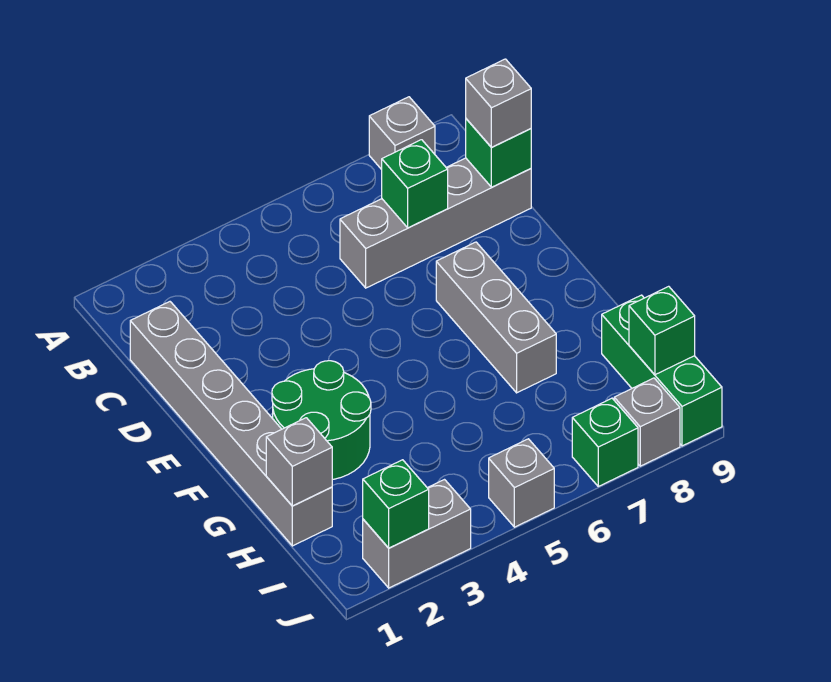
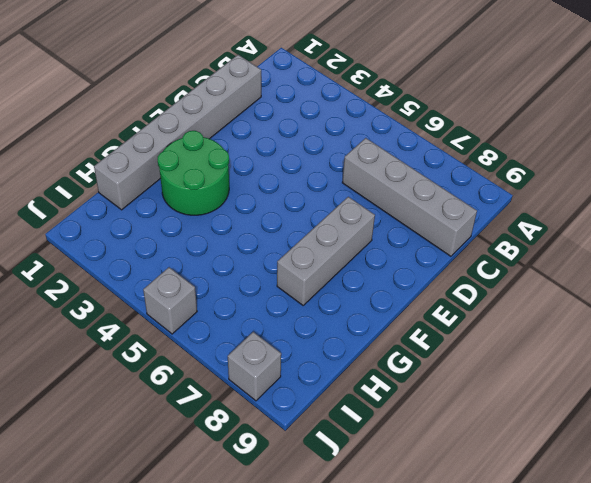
none -> grey 1x1 brick [369,97,435,170]
none -> green 1x3 brick [602,295,722,446]
none -> grey 1x2 brick [363,480,471,588]

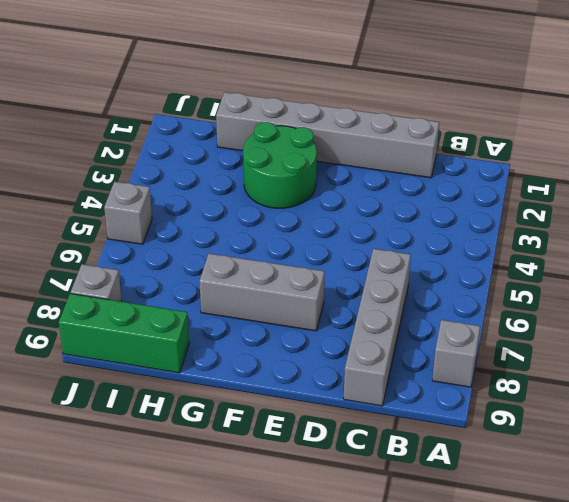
none -> grey 1x2 brick [363,480,471,588]
none -> green 1x1 brick [572,398,638,486]
none -> green 1x1 brick [382,140,448,228]

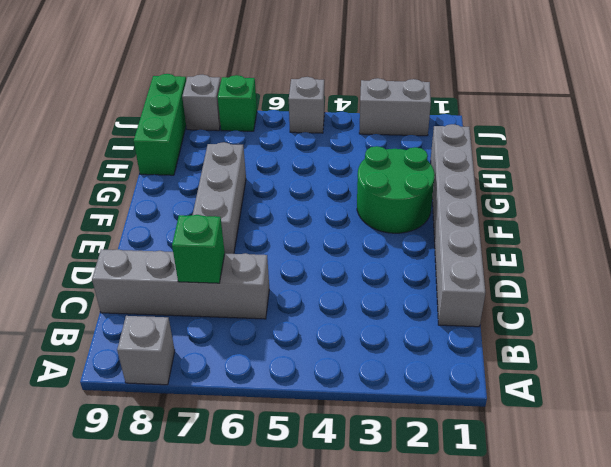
none -> green 1x1 brick [466,119,531,187]
none -> grey 1x1 brick [266,418,332,506]
none -> green 1x1 brick [629,286,695,375]

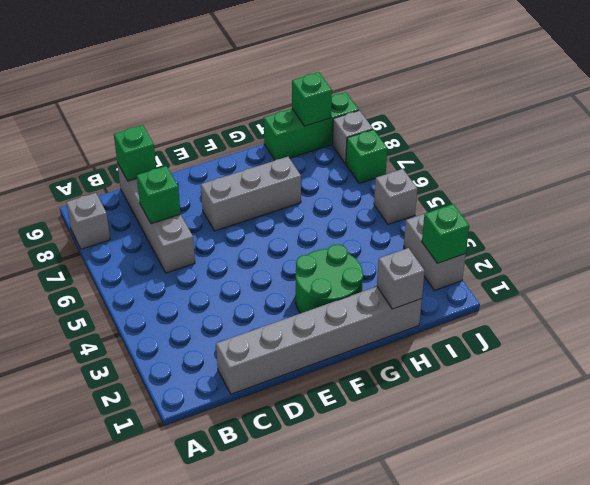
none -> grey 1x1 brick [466,59,531,147]

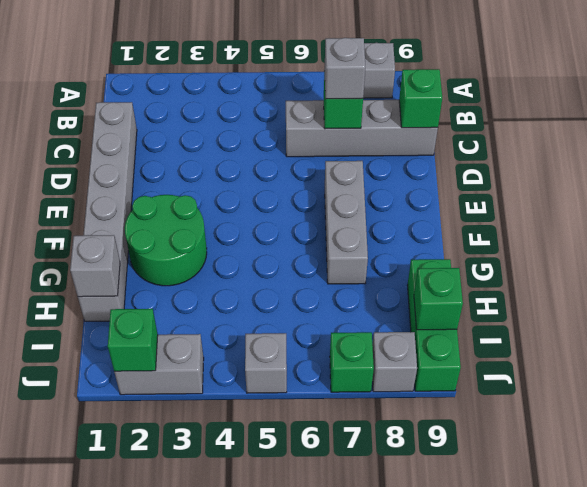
grey 1x1 brick [324,38,365,99] -> grey 1x1 brick moved to [466,59,531,147]

